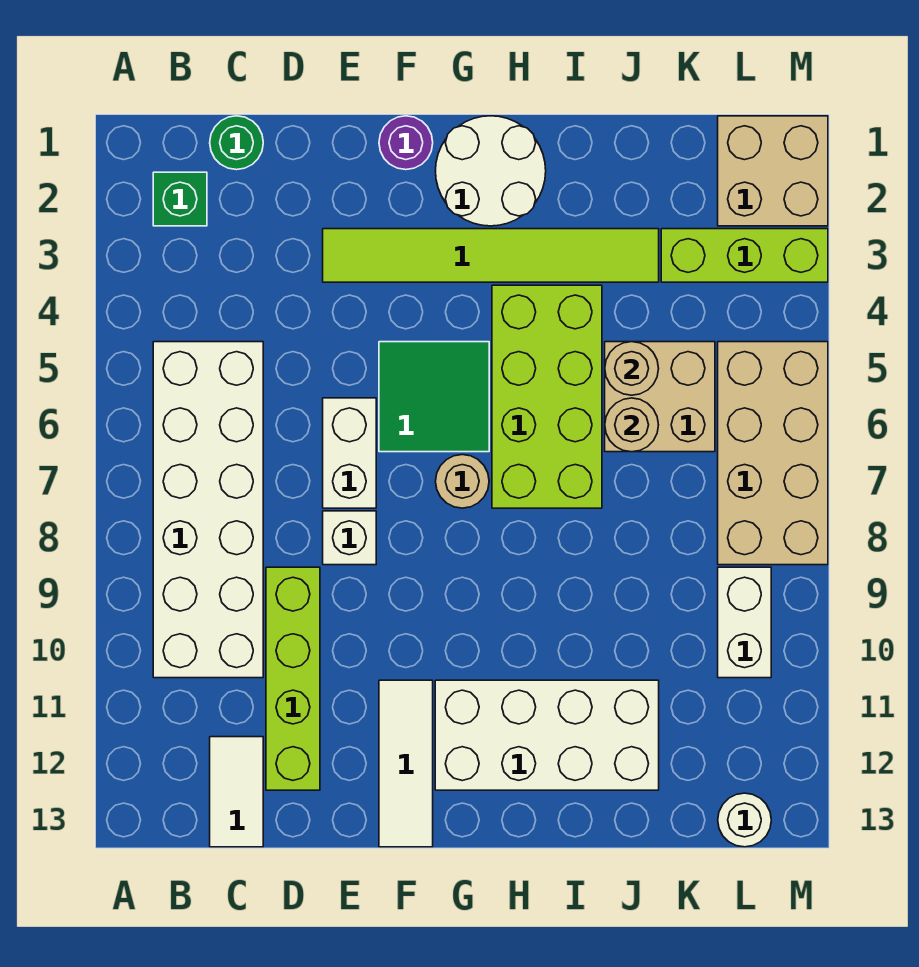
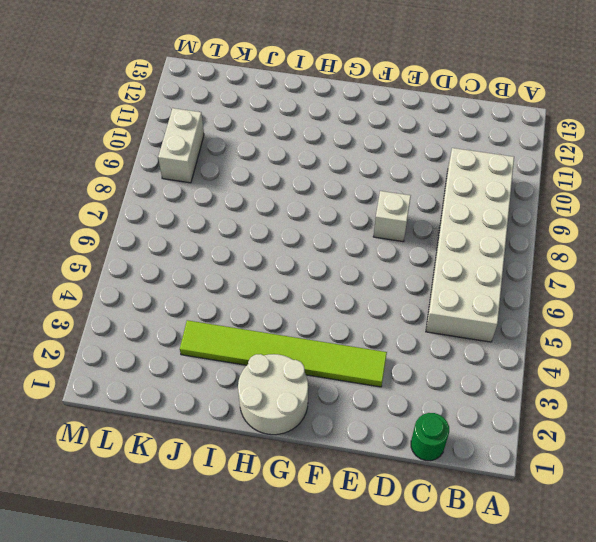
none -> green 1x1 brick [153,172,207,226]
none -> white 1x2 tile [210,737,263,847]
none -> lime 1x4 brick [266,567,320,790]

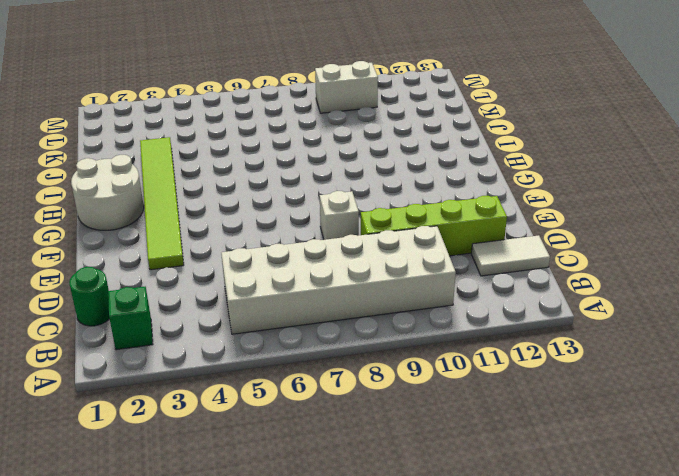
none -> white 1x2 brick [323,398,376,508]
none -> purple 1x1 round brick [379,116,433,170]
none -> green 2x2 tile [379,342,489,452]

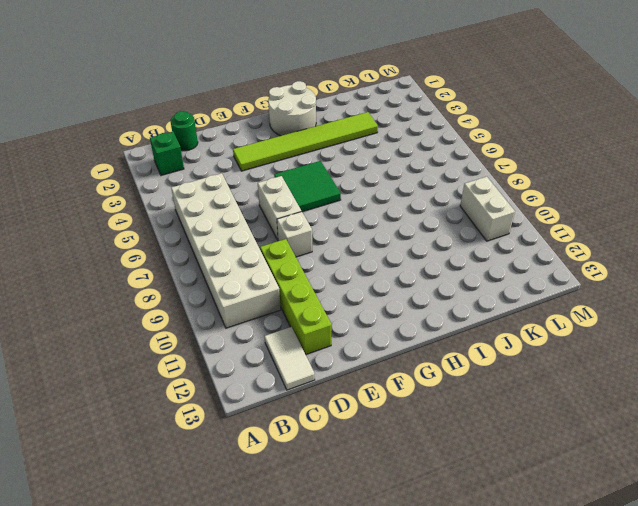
none -> purple 1x1 round brick [379,116,433,170]
none -> white 1x3 tile [379,680,433,847]
none -> tan 1x1 round brick [436,455,489,508]

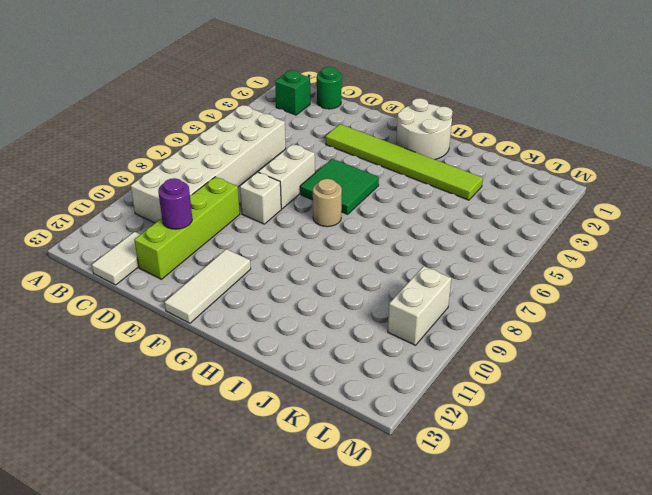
purple 1x1 round brick [158,178,192,229] -> purple 1x1 round brick moved to [379,116,433,170]
none -> white 2x4 brick [435,680,659,790]
none -> lime 2x4 brick [492,285,602,508]
none -> tan 2x2 brick [605,342,715,452]

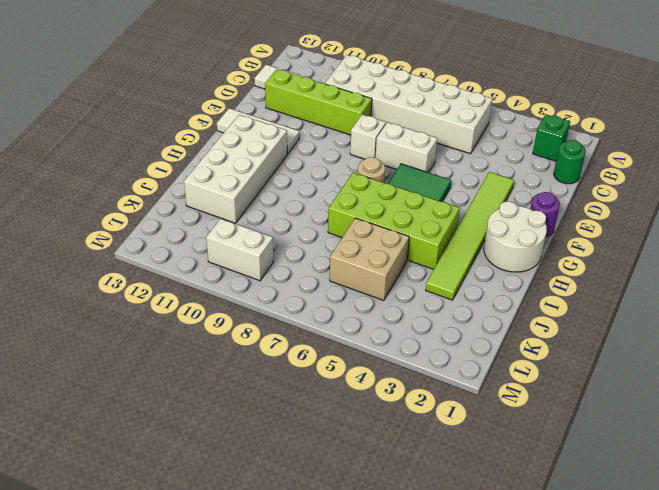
none -> lime 1x3 brick [661,229,828,282]
none -> tan 2x2 brick [718,116,828,226]
none -> tan 2x4 brick [718,342,828,565]

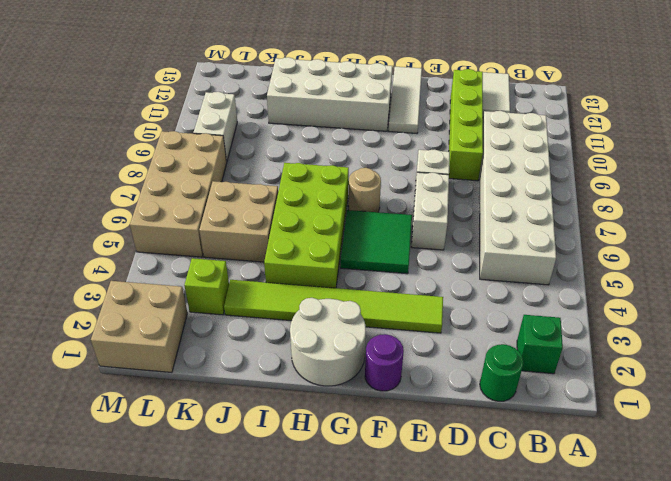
lime 1x1 brick [184,258,229,315] -> lime 1x3 brick [661,229,828,282]
none -> white 1x1 round brick [718,793,771,847]
none -> tan 1x1 round brick [605,342,659,395]
none -> tan 1x1 round brick [605,398,658,452]

